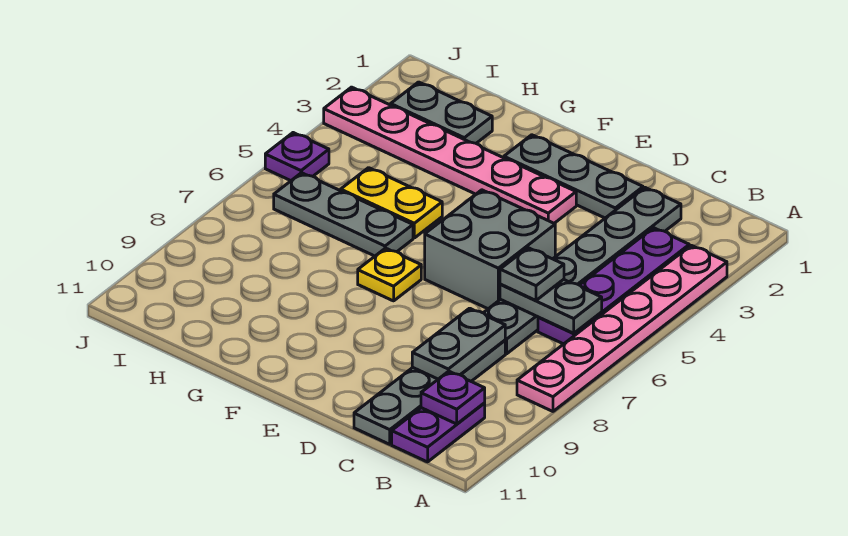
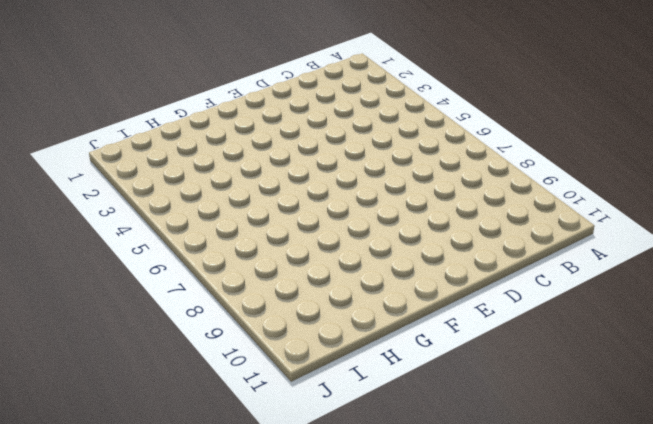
none -> pink 1x6 plate [517,245,727,411]
none -> purple 1x4 plate [538,228,689,344]
none -> purple 1x2 plate [392,403,485,462]

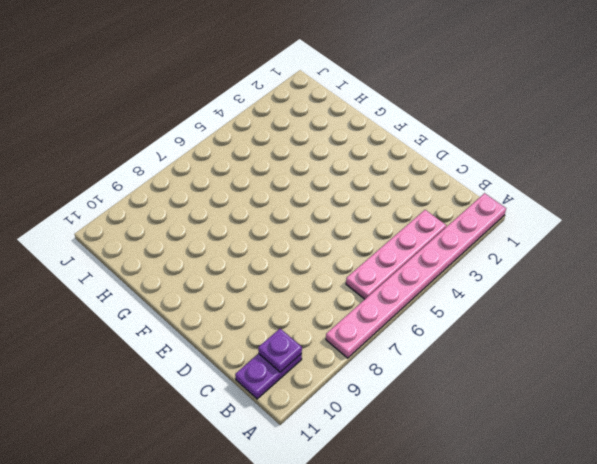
pink 1x8 plate [326,193,506,358] -> pink 1x6 plate [517,245,727,411]
pink 1x4 plate [346,210,446,299] -> purple 1x4 plate [538,228,689,344]
none -> grey 1x6 plate [484,188,681,354]
none -> grey 1x4 plate [354,340,505,444]
none -> grey 1x3 plate [504,135,643,218]

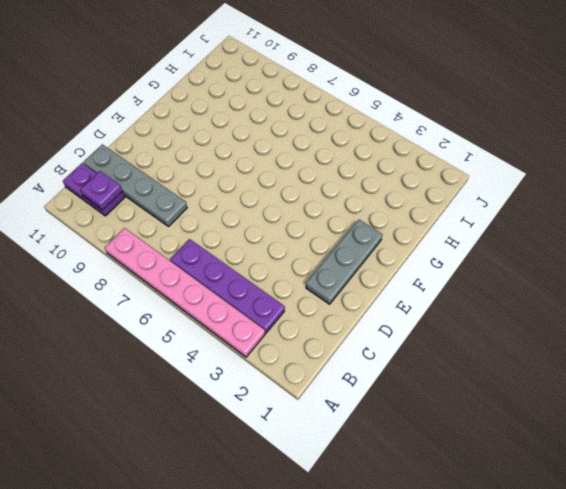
none -> grey 1x6 plate [484,188,681,354]
none -> grey 2x2 brick [425,190,555,309]
none -> pink 1x6 plate [324,87,576,223]

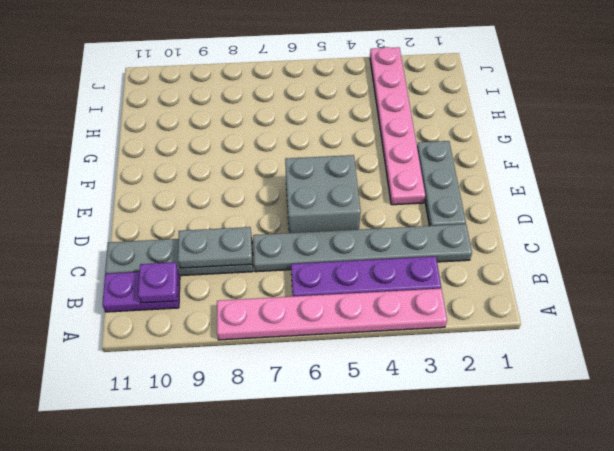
none -> yellow 1x1 plate [358,248,421,301]
none -> yellow 1x2 plate [341,168,442,238]
none -> grey 1x3 plate [274,173,413,256]

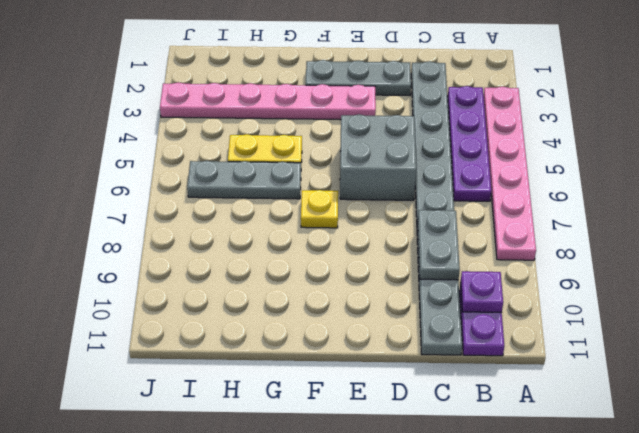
none -> grey 1x2 plate [391,82,492,143]
none -> purple 1x1 plate [265,133,329,181]
none -> grey 1x2 plate [500,279,602,333]

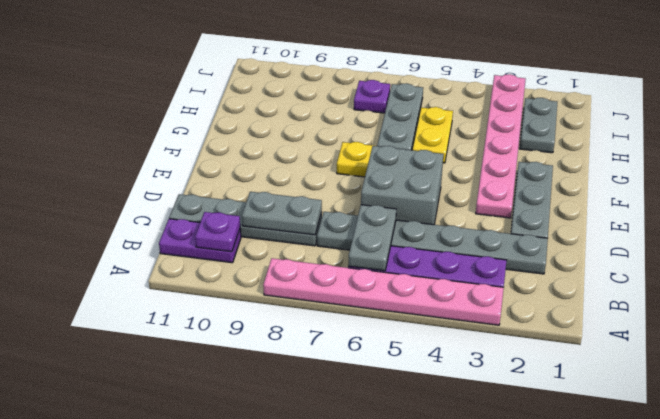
purple 1x1 plate [354,80,390,113] -> purple 1x1 plate moved to [265,133,329,181]
none -> grey 1x1 plate [500,248,564,300]

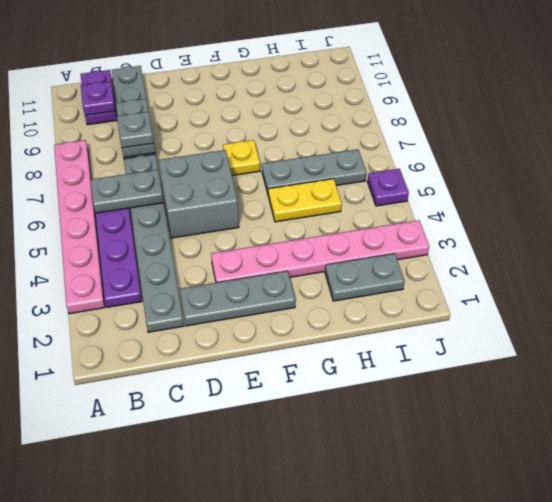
grey 1x1 plate [117,112,154,148] -> grey 1x1 plate moved to [500,248,564,300]

